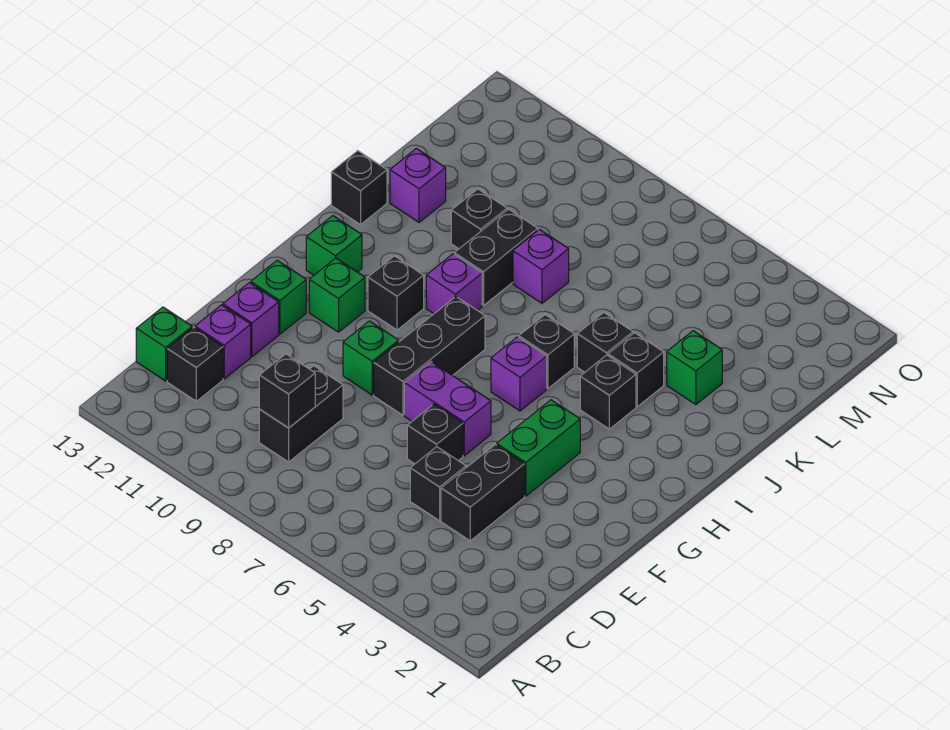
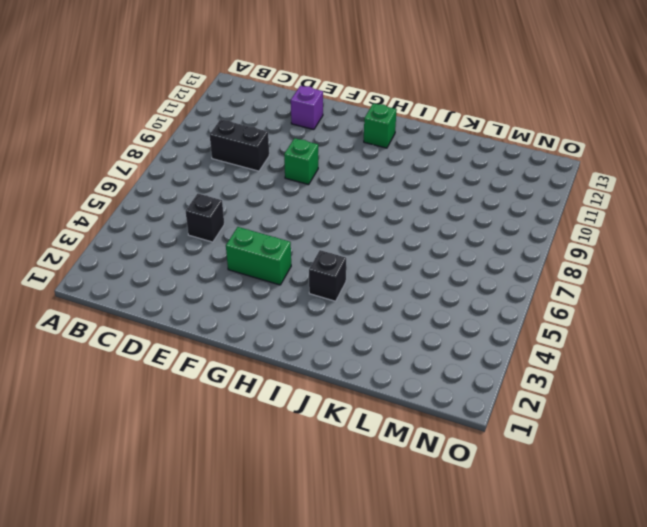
none -> black 1x1 brick [167,327,223,401]
none -> green 1x1 brick [136,307,192,381]
none -> black 1x2 brick [441,445,525,541]

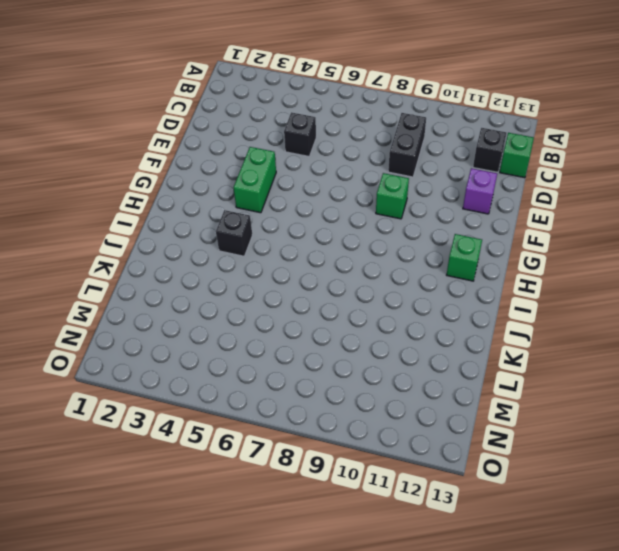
none -> black 1x2 brick [441,445,525,541]
none -> purple 1x1 brick [195,305,251,379]
none -> black 1x1 brick [407,404,463,464]

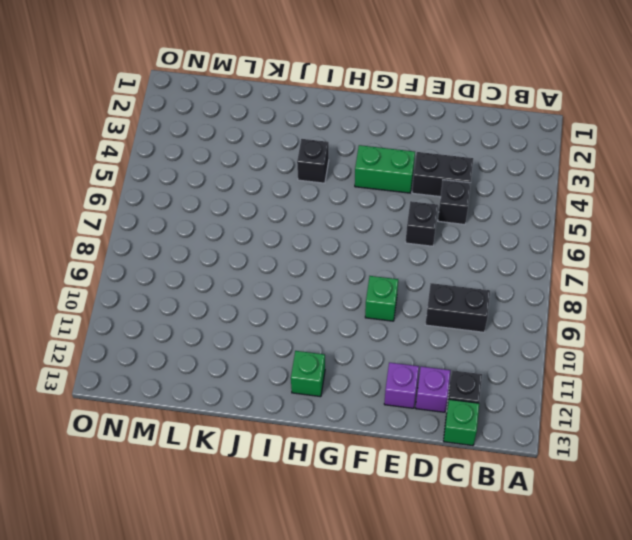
none -> purple 1x2 brick [404,362,491,456]
none -> black 1x3 brick [374,297,485,415]
none -> green 1x1 brick [251,260,306,334]

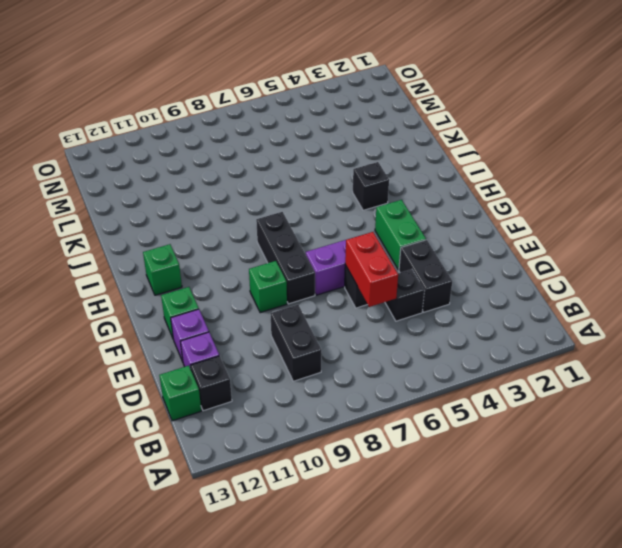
red 1x2 brick [345,232,398,307] -> none
none -> green 1x1 brick [309,258,365,332]
none -> purple 1x1 brick [491,337,547,411]
none -> black 1x1 brick [368,256,424,330]

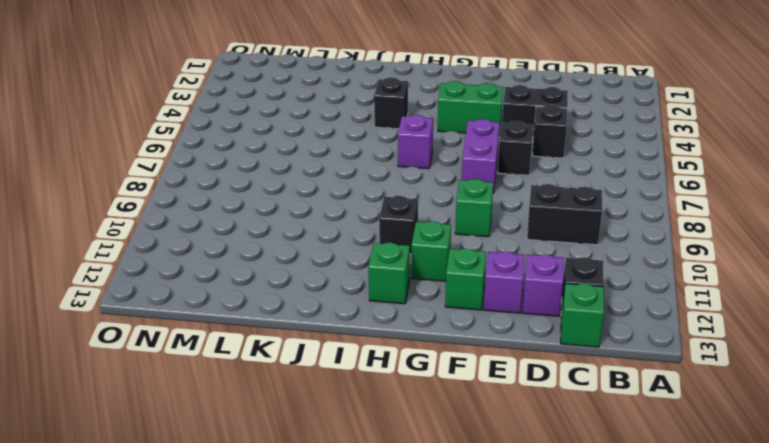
none -> black 1x3 brick [374,297,485,415]
none -> black 1x1 brick [519,315,574,389]
none -> purple 1x1 brick [426,254,482,314]

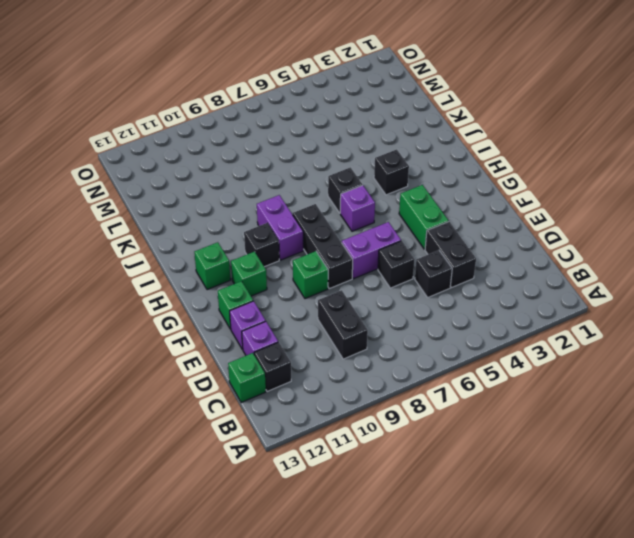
purple 1x2 brick [257,195,303,260] -> purple 1x1 brick [426,254,482,314]
none -> black 1x1 brick [608,333,664,407]
none -> black 1x1 brick [577,313,633,372]
none -> black 1x2 brick [454,209,538,306]

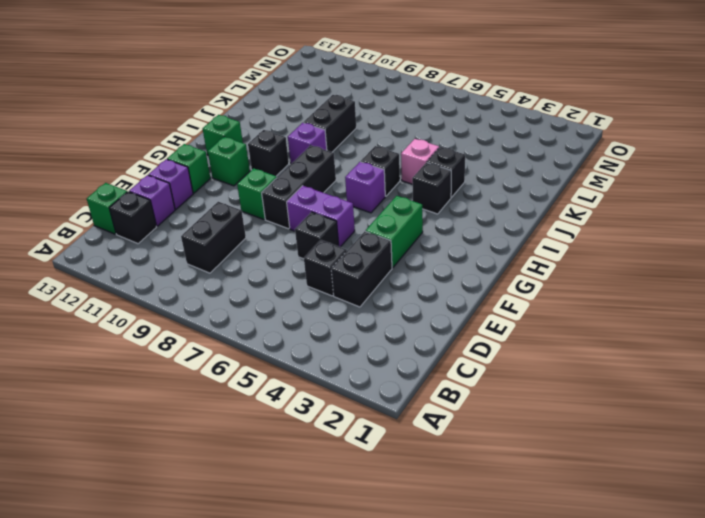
pink 1x1 brick [401,139,439,184] -> black 1x1 brick [577,313,633,372]
none -> black 1x1 brick [331,151,387,225]
none -> green 1x1 brick [667,331,722,405]
none -> purple 1x1 brick [513,229,569,303]

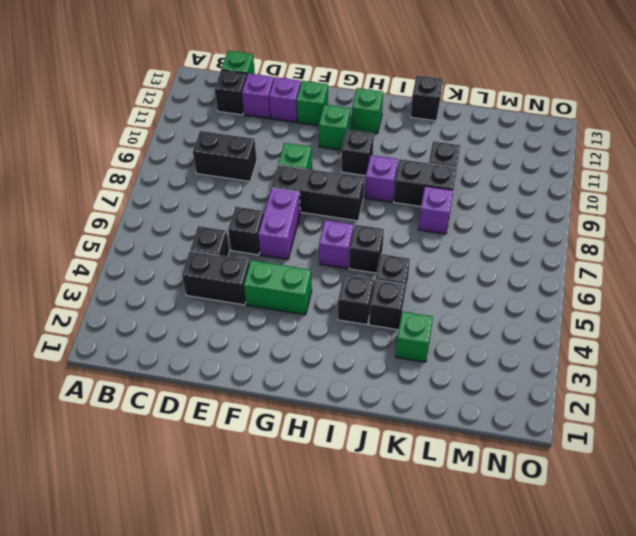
none -> purple 1x1 brick [390,148,446,222]
none -> black 1x1 brick [259,354,315,428]

